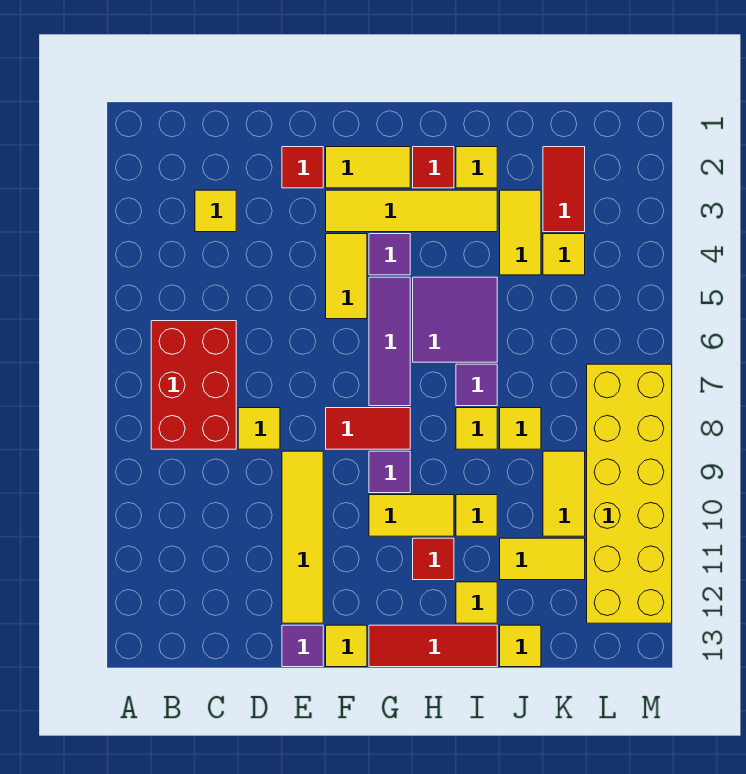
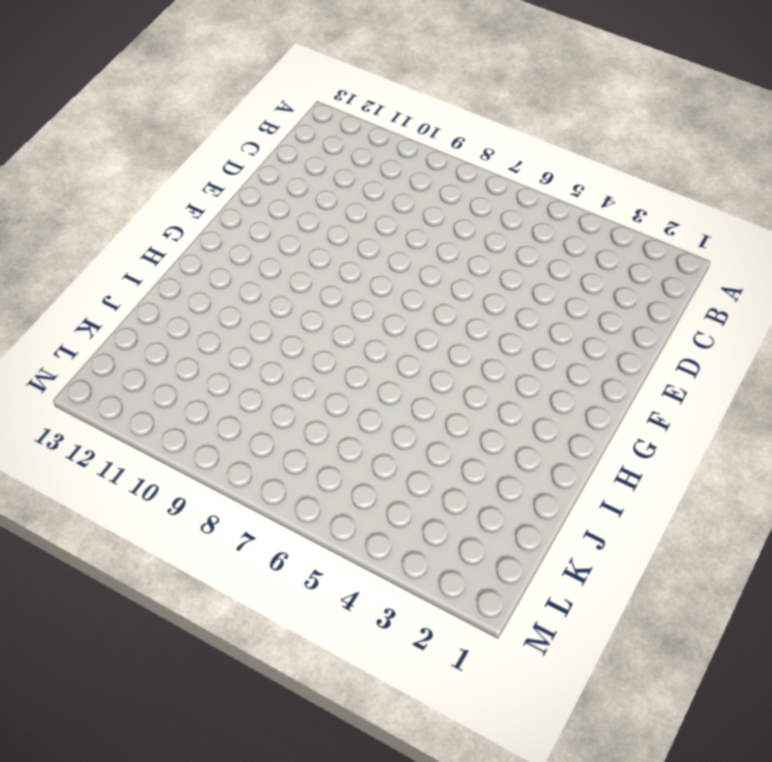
none -> red 2x3 brick [151,321,236,449]
none -> yellow 1x1 tile [195,190,236,232]
none -> yellow 1x1 tile [238,408,280,449]
none -> red 1x1 tile [282,147,323,188]

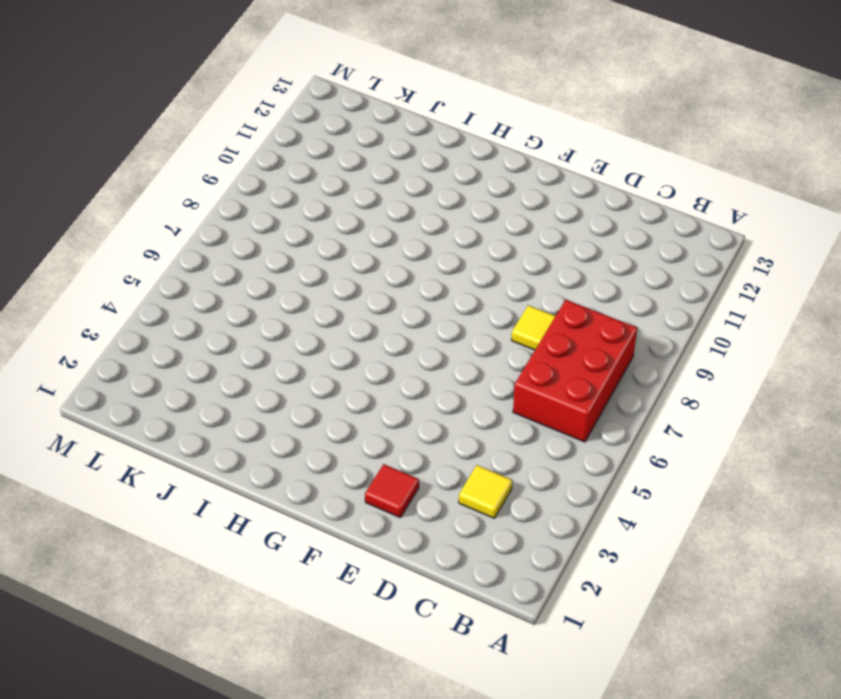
none -> yellow 1x4 tile [282,451,323,623]
none -> purple 1x1 tile [282,625,323,667]
none -> yellow 1x2 tile [326,147,410,188]
none -> yellow 1x4 tile [326,190,497,232]

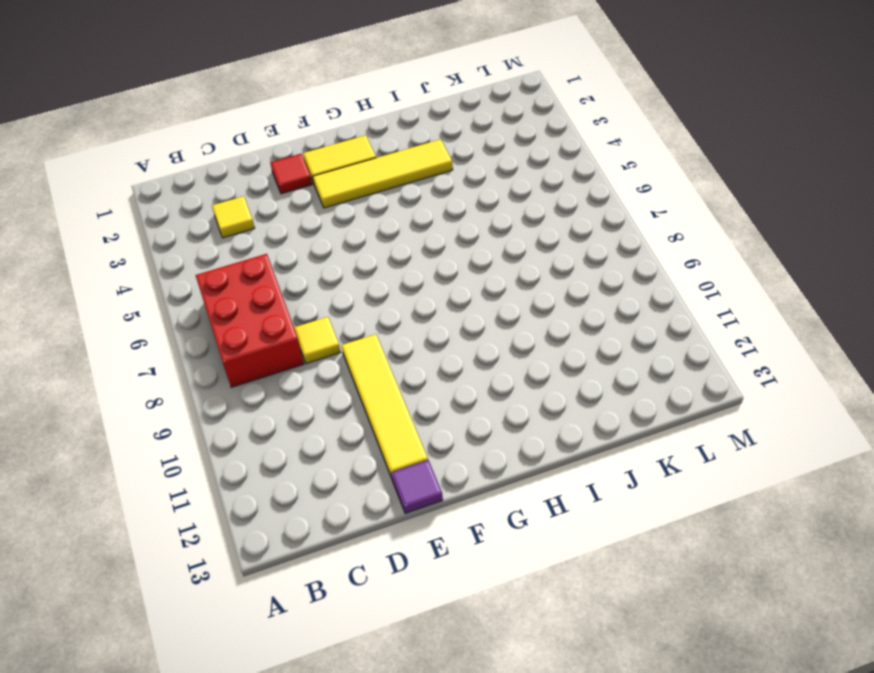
none -> yellow 1x2 tile [326,234,367,319]
none -> red 1x2 tile [326,408,410,449]
none -> yellow 1x1 tile [326,625,367,667]
none -> purple 1x1 tile [369,234,410,275]

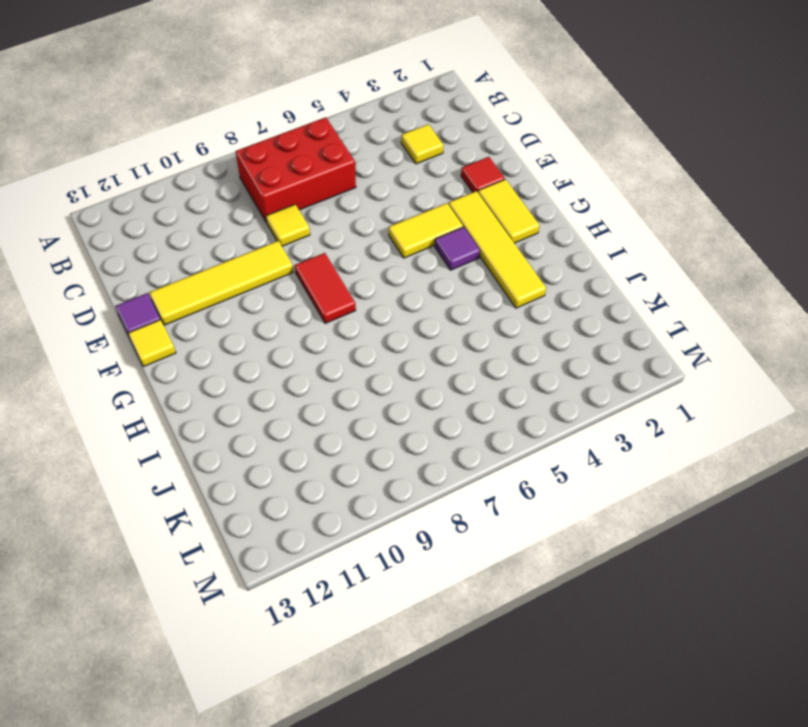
none -> purple 1x3 tile [369,277,410,406]
none -> purple 1x1 tile [369,451,410,493]
none -> yellow 1x2 tile [369,495,454,536]
none -> red 1x3 tile [369,625,497,667]

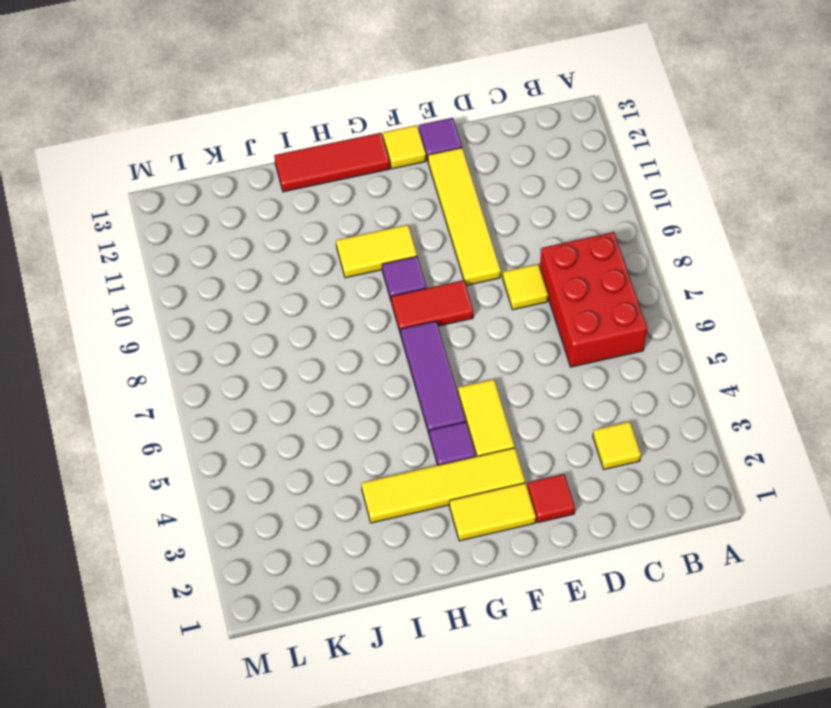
none -> red 1x1 tile [413,147,454,188]
none -> purple 2x2 tile [413,277,497,362]
none -> red 1x1 tile [413,538,454,580]
none -> yellow 1x1 tile [456,147,497,188]

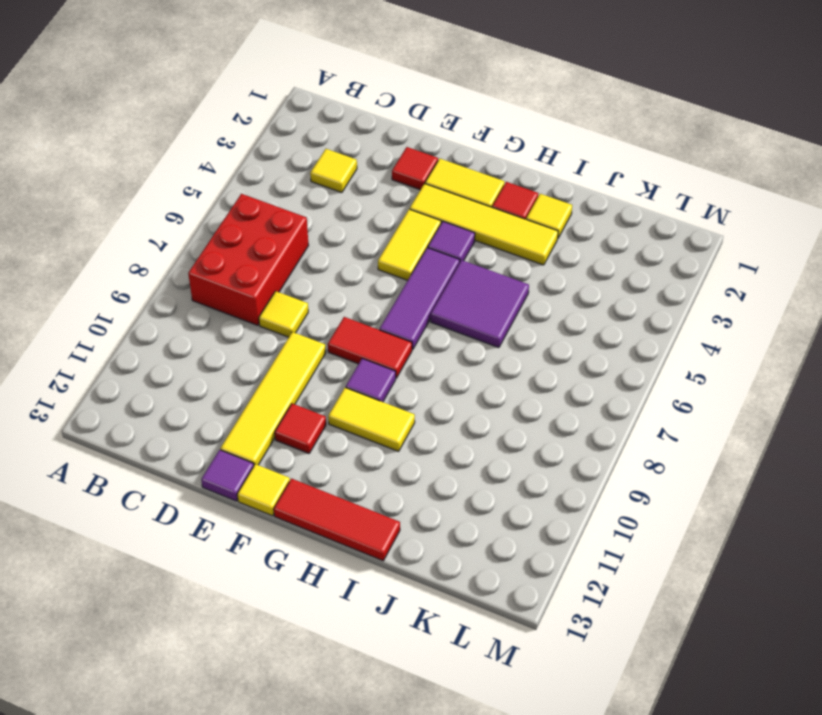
red 1x1 tile [275,404,326,453] -> red 1x1 tile moved to [413,538,454,580]
none -> purple 1x1 tile [456,364,497,406]
none -> yellow 1x1 tile [456,408,497,449]
none -> yellow 1x1 tile [456,495,497,536]
none -> yellow 1x1 tile [456,582,497,623]

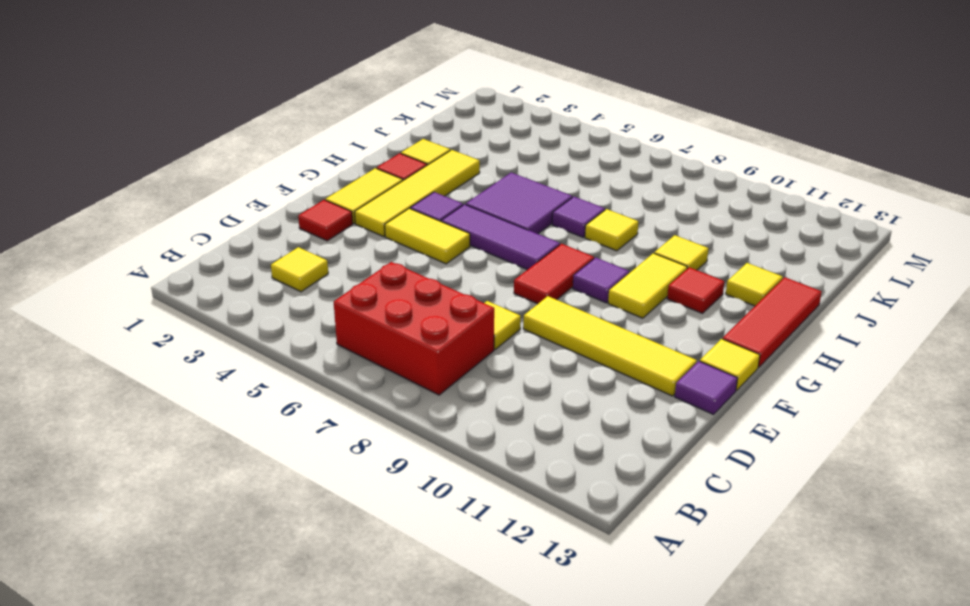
none -> yellow 1x2 tile [500,190,541,275]
none -> yellow 1x1 tile [500,408,541,449]
none -> yellow 1x2 tile [500,538,585,580]
none -> yellow 1x1 tile [500,625,541,667]

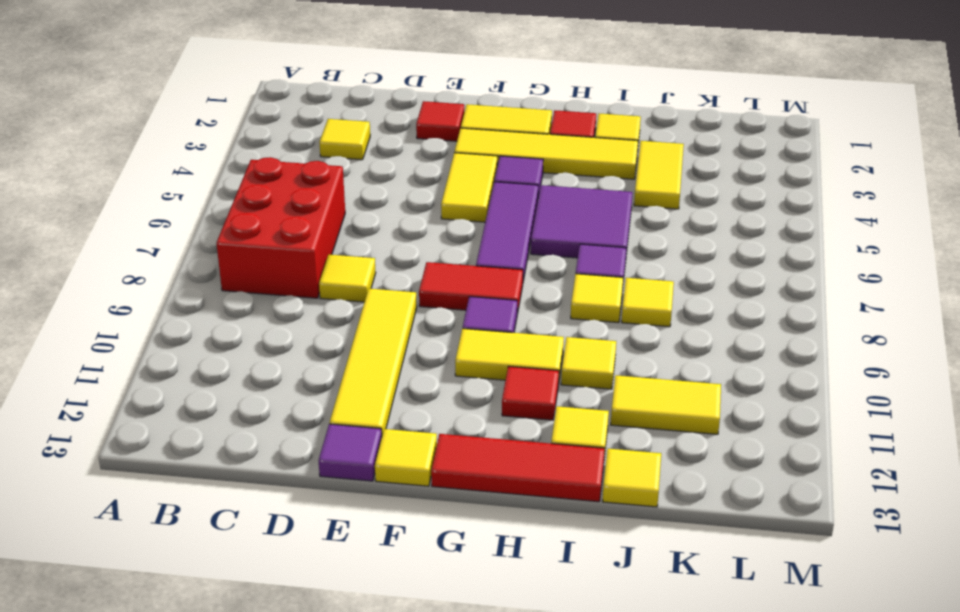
none -> red 1x2 tile [543,147,585,232]
none -> yellow 1x1 tile [543,234,585,275]
none -> yellow 1x2 tile [543,451,585,536]
none -> yellow 2x6 brick [587,364,672,623]

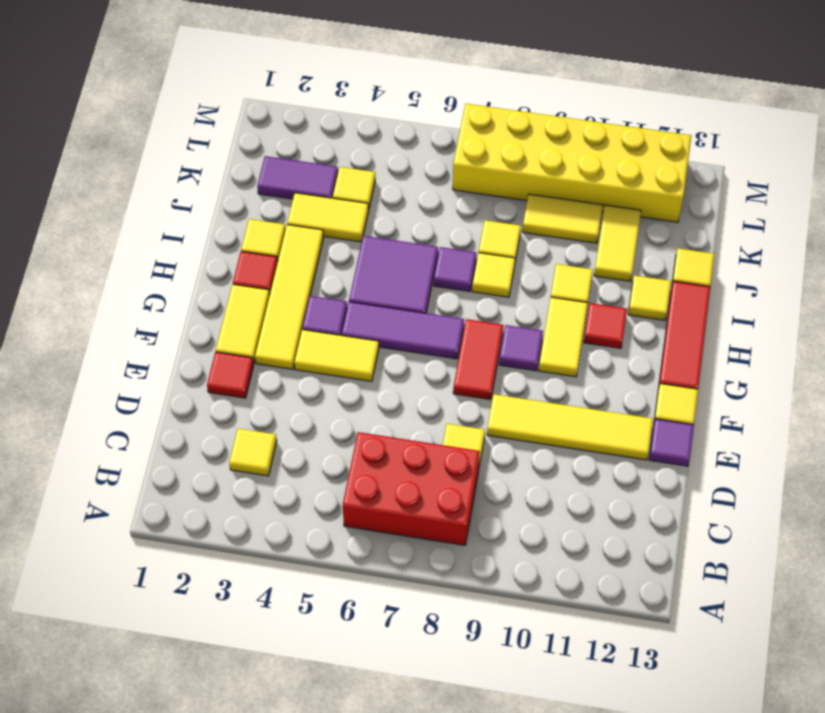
purple 1x2 tile [257,156,338,199] -> red 1x2 tile [543,147,585,232]

